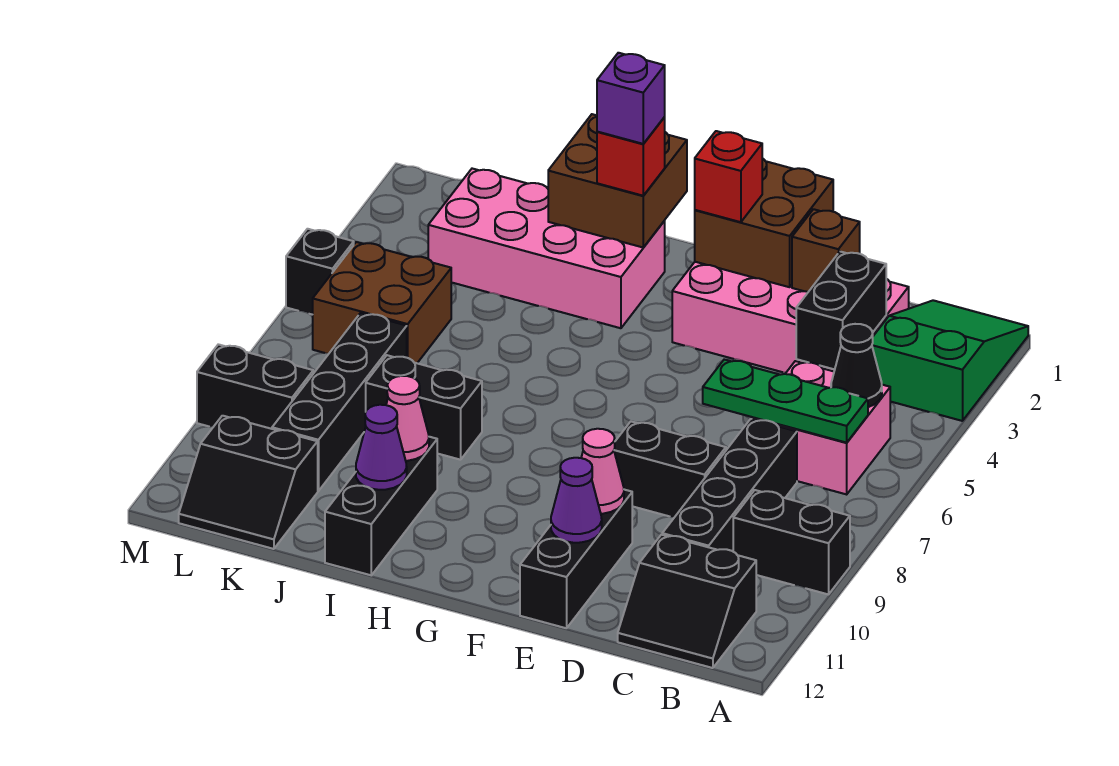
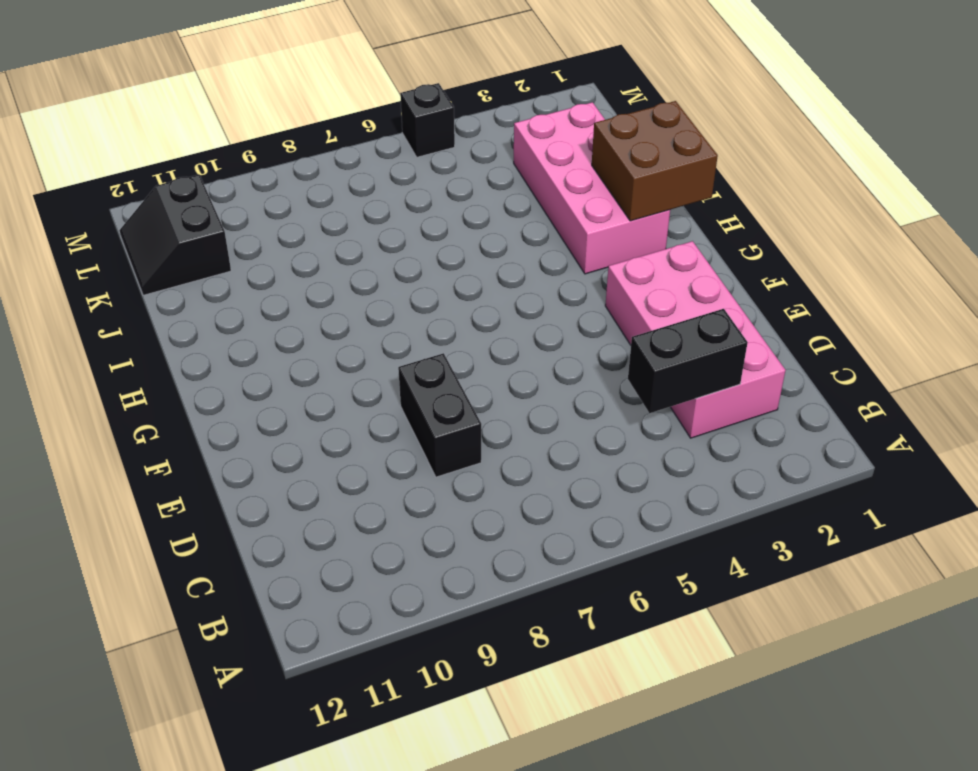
none -> green 2x3 slope [872,300,1028,421]
none -> black 1x2 brick [733,490,850,594]
none -> pink 2x2 brick [752,361,890,494]

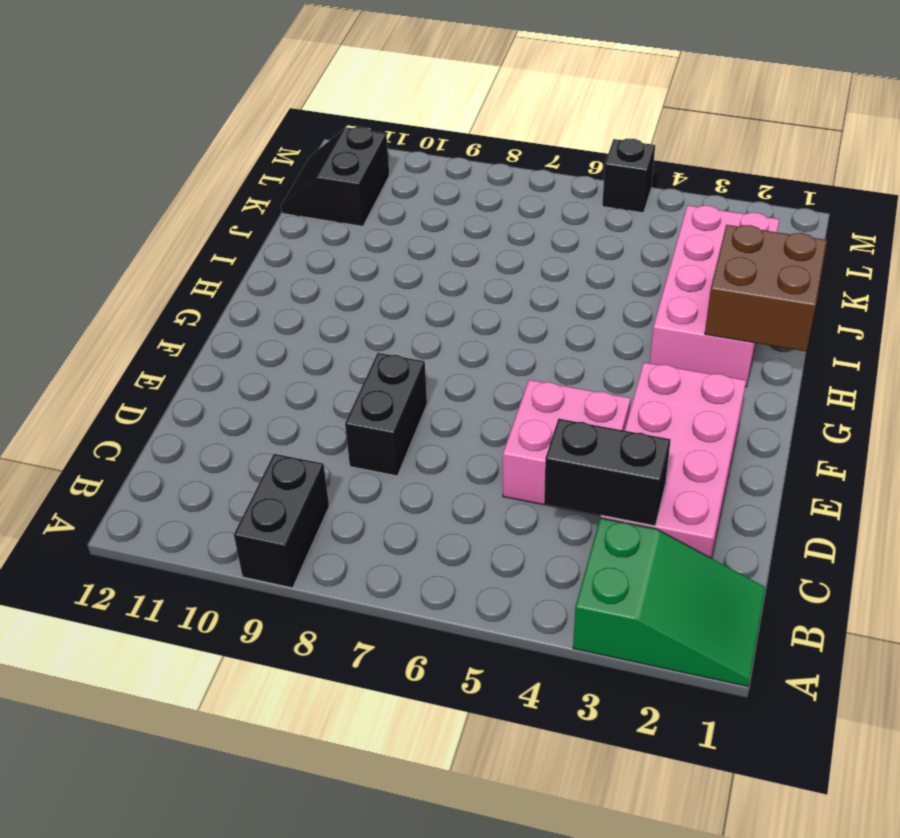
pink 2x2 brick [503,380,631,516] -> pink 2x2 brick moved to [752,361,890,494]
none -> black 2x2 slope [618,535,756,668]
none -> black 1x4 brick [662,419,797,551]
none -> black 1x3 brick [520,490,633,628]

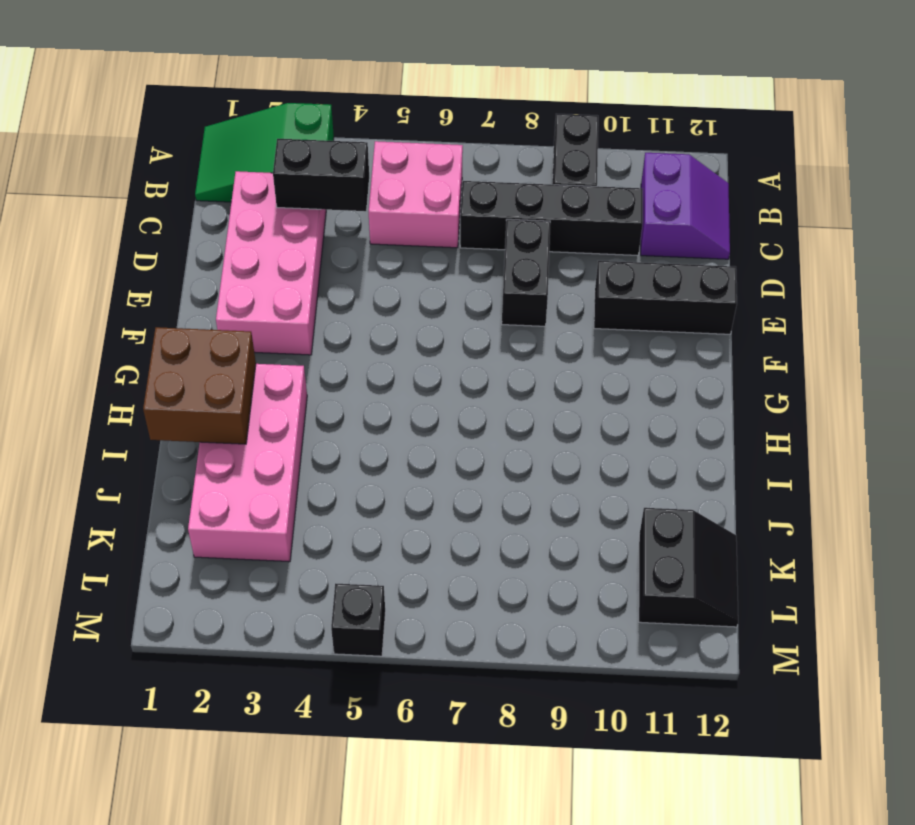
purple 2x2 slope [641,153,730,259] -> black 2x2 slope [618,535,756,668]
none -> black 1x2 brick [366,355,482,460]
none -> black 1x3 brick [325,437,437,575]
none -> brown 2x2 brick [313,242,451,363]

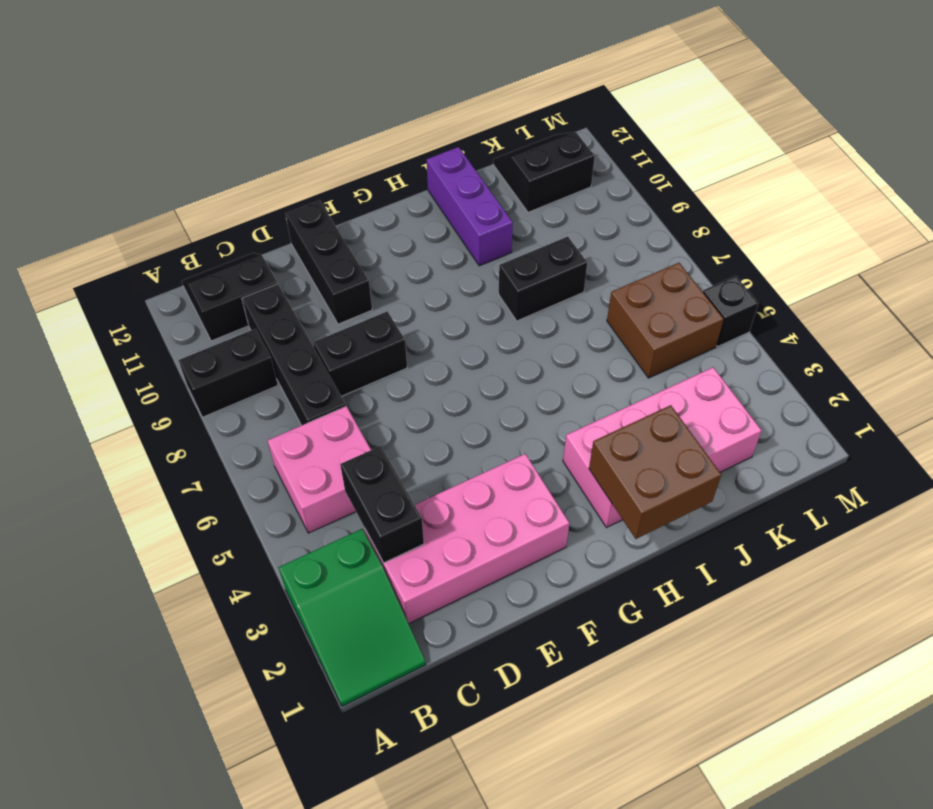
purple 1x3 brick [427,147,513,266] -> black 1x3 brick [325,437,437,575]
none -> black 1x4 brick [272,313,407,491]
none -> black 1x2 brick [197,344,313,429]
none -> black 1x1 cone [831,324,882,407]

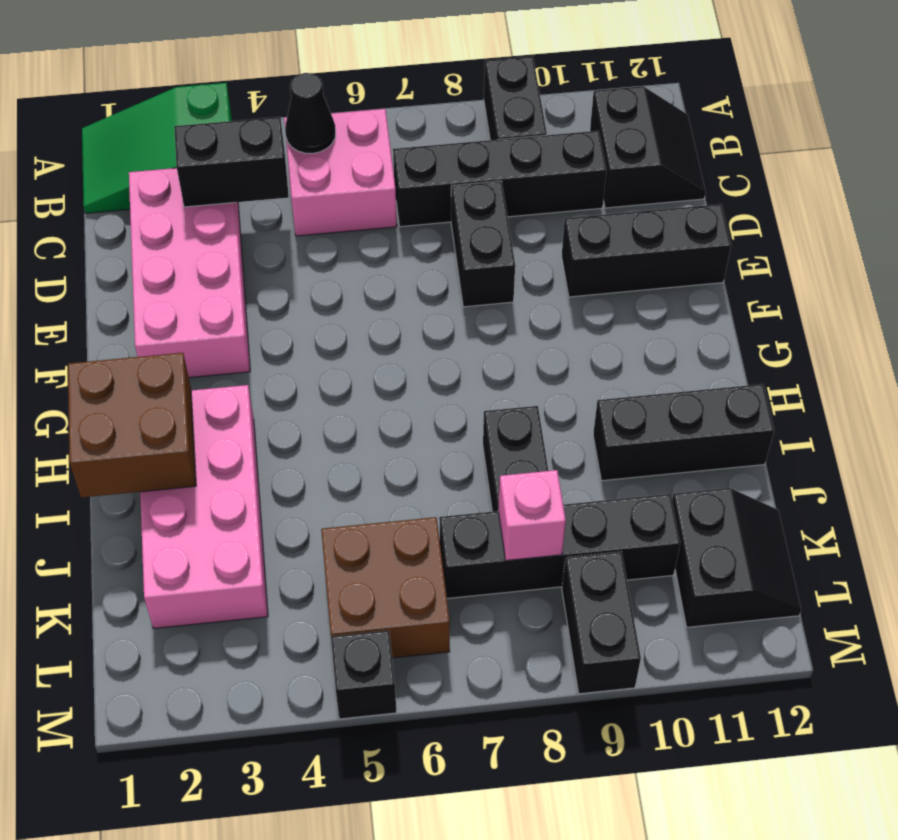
pink 1x1 brick [498,470,566,560] -> none
none -> green 1x3 plate [703,360,868,443]
none -> brown 1x1 brick [792,209,860,292]
none -> brown 2x2 brick [695,158,833,287]

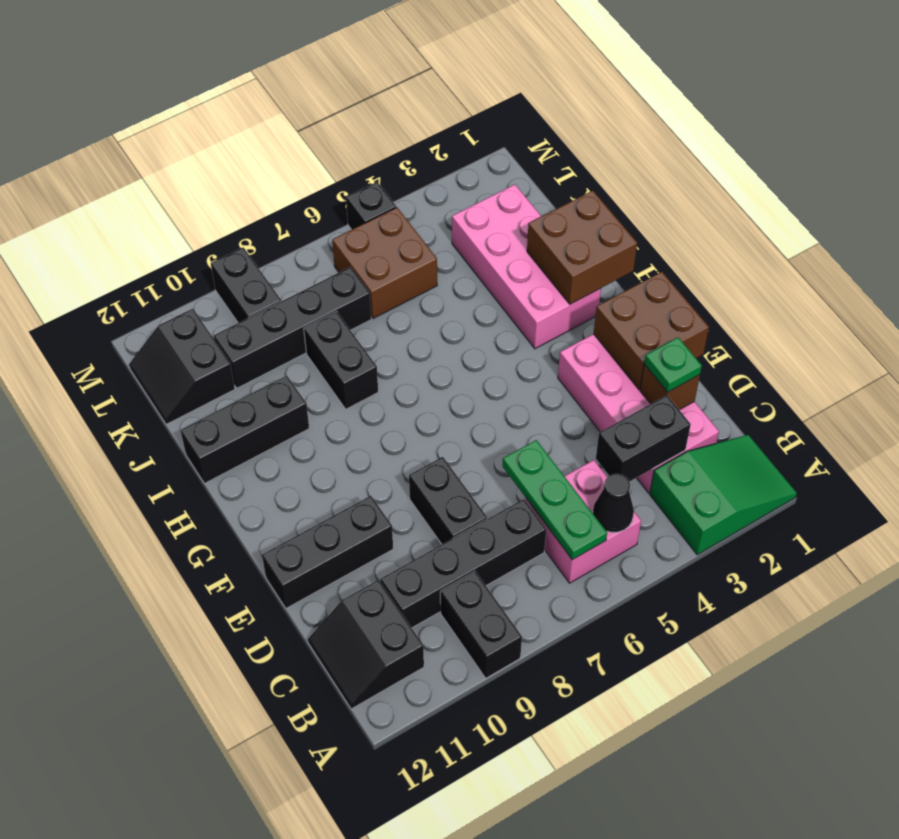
green 1x1 plate [644,338,702,392] -> none
none -> pink 1x1 cone [581,429,624,514]
none -> purple 1x1 cone [551,458,602,543]
none -> pink 1x1 cone [386,376,429,461]

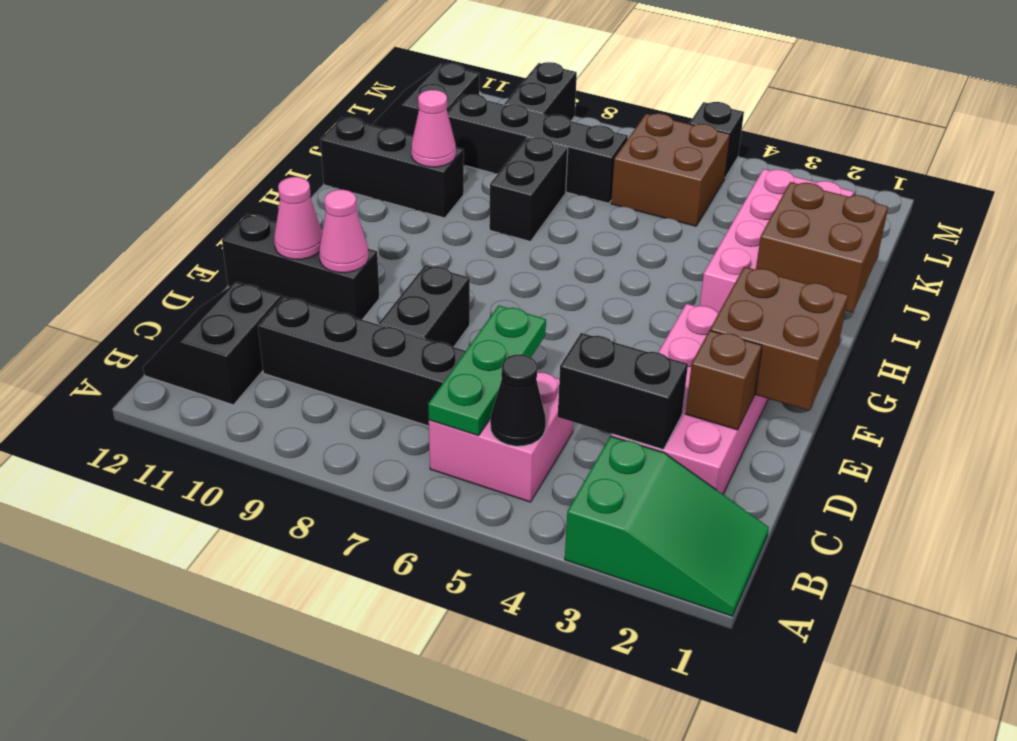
pink 1x1 cone [274,177,322,259] -> purple 1x1 cone [551,458,602,543]
none -> black 1x2 brick [733,490,850,594]
none -> purple 1x1 cone [356,405,407,490]
none -> red 1x1 brick [695,131,762,222]

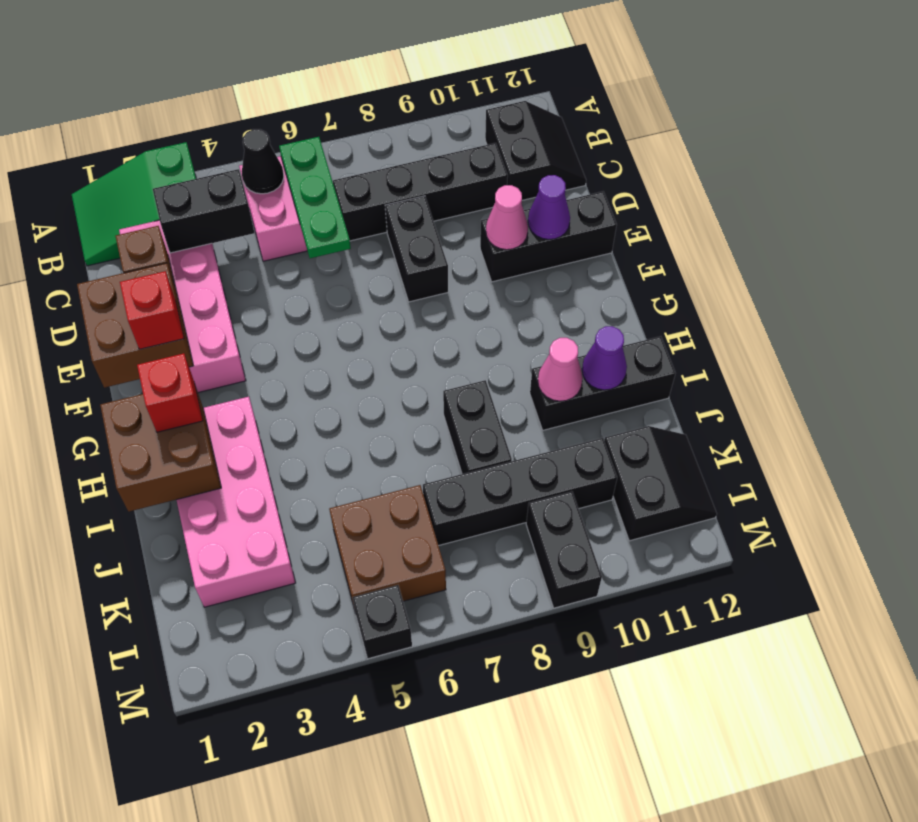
none -> black 1x2 brick [733,490,850,594]
none -> purple 1x1 brick [597,53,665,144]

